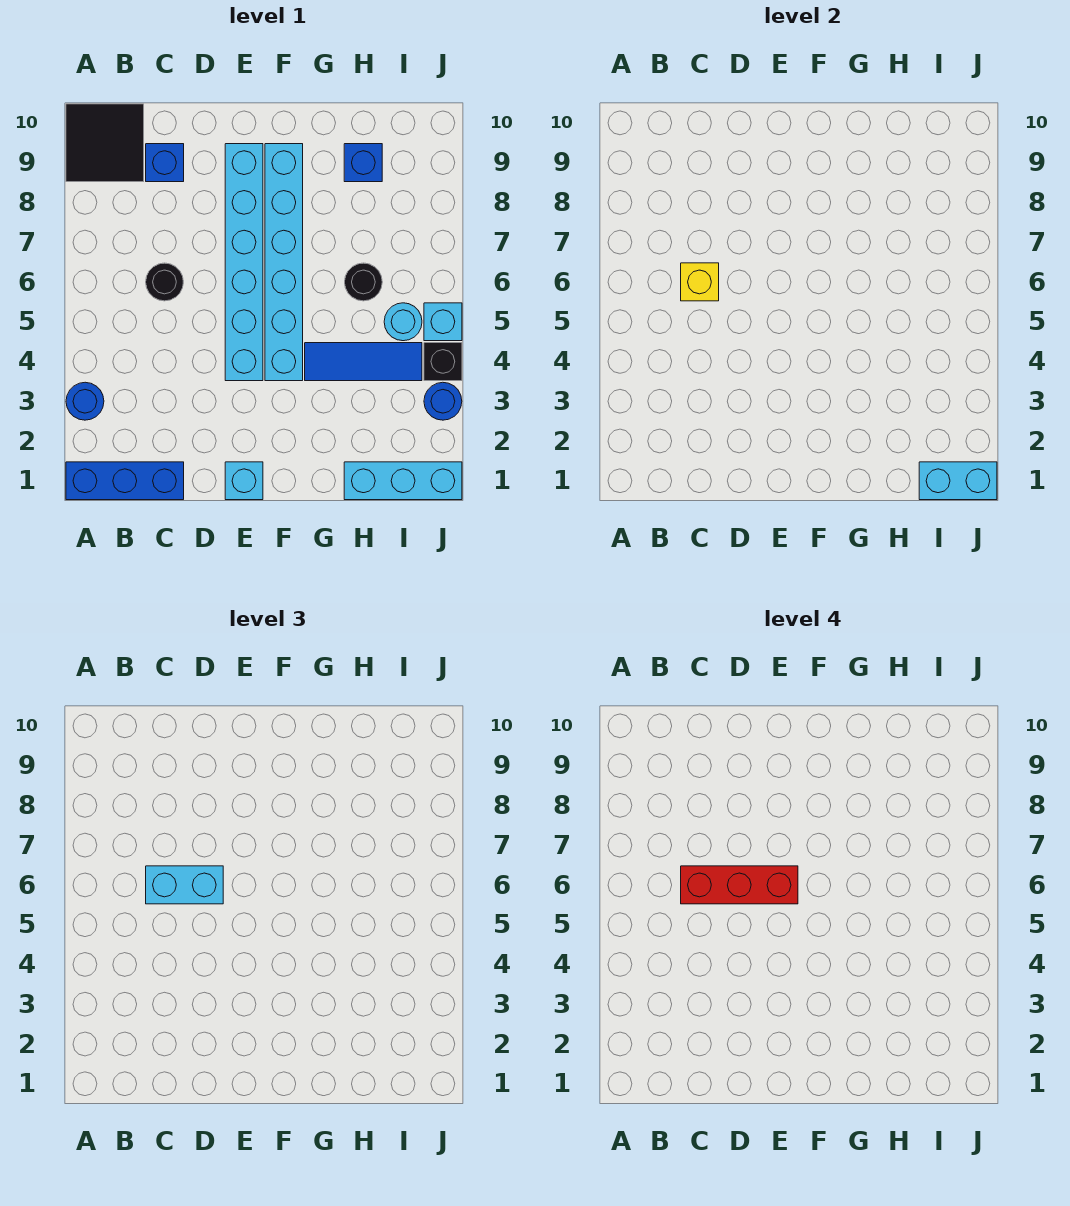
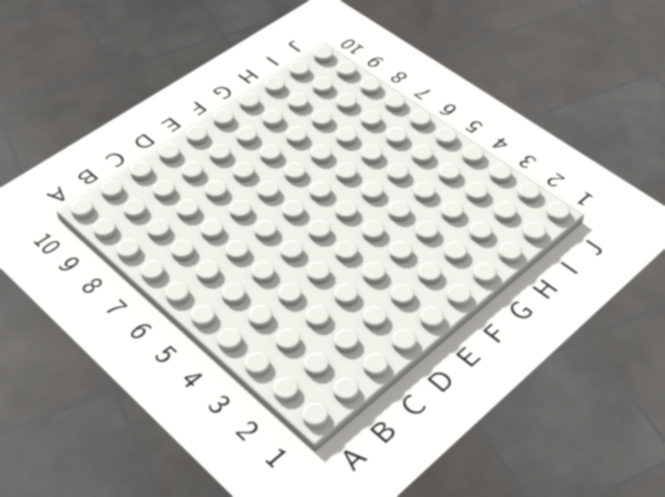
none -> blue 1x3 brick [66,462,184,500]
none -> blue 1x1 round brick [66,382,104,420]
none -> black 2x2 tile [66,104,144,182]

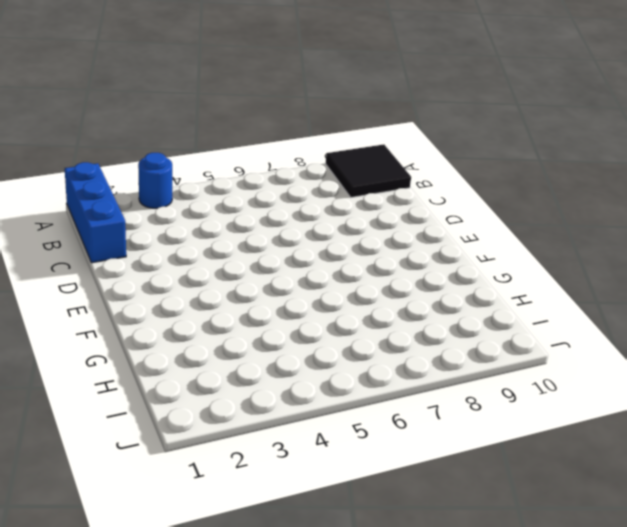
none -> black 1x1 round brick [146,263,183,301]
none -> blue 1x1 brick [146,144,184,182]
none -> cyan 1x1 brick [225,462,263,500]

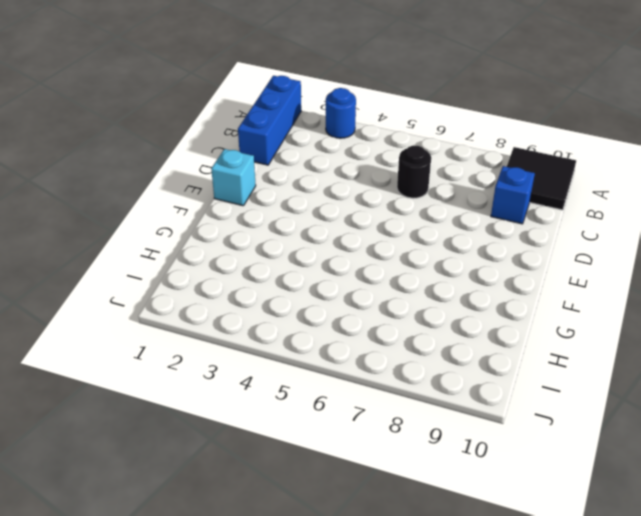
none -> cyan 1x6 brick [225,144,263,381]
none -> cyan 1x6 brick [265,144,303,381]
none -> blue 1x3 tile [305,343,422,381]

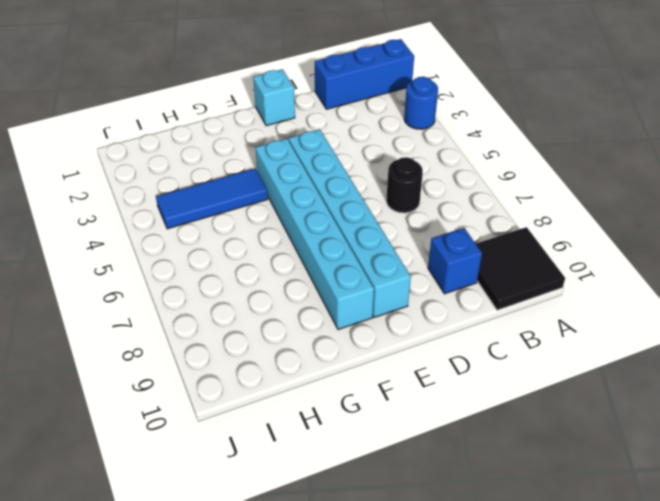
none -> cyan 1x3 brick [344,462,462,500]
none -> black 1x1 round brick [345,263,382,301]
none -> blue 1x1 brick [344,144,382,182]

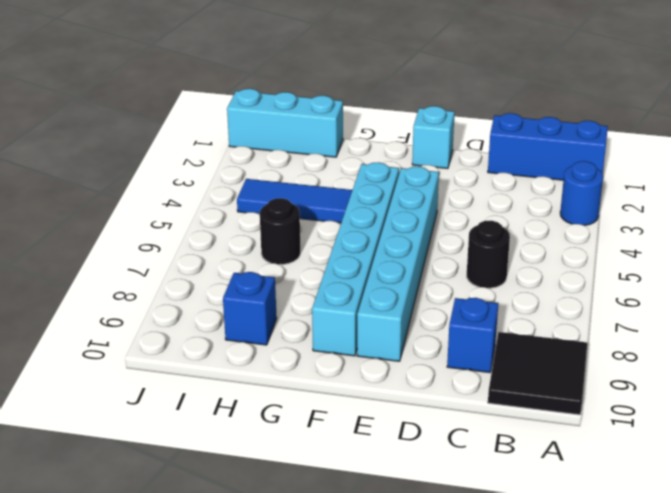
none -> cyan 1x1 round brick [384,303,422,341]
none -> blue 1x1 round brick [424,382,462,420]
none -> black 1x1 brick [424,343,462,381]

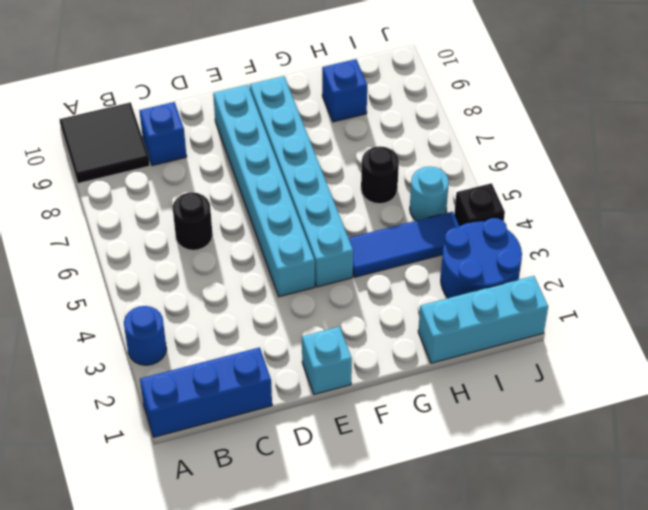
blue 2x2 round brick [441,218,522,298] -> blue 1x1 round brick [424,382,462,420]
none -> cyan 1x1 brick [424,303,462,341]
none -> yellow 1x1 brick [681,263,719,301]
none -> cyan 1x2 brick [919,462,997,500]

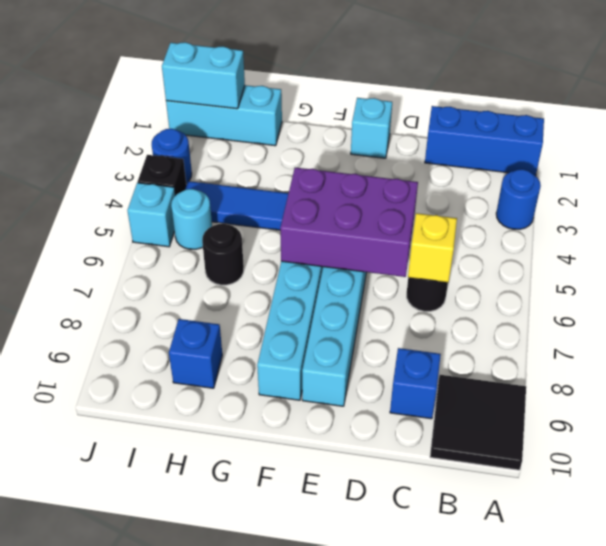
purple 2x3 brick [280,168,418,277] -> none
none -> cyan 1x2 brick [146,866,223,904]
none -> red 1x3 brick [681,866,798,904]

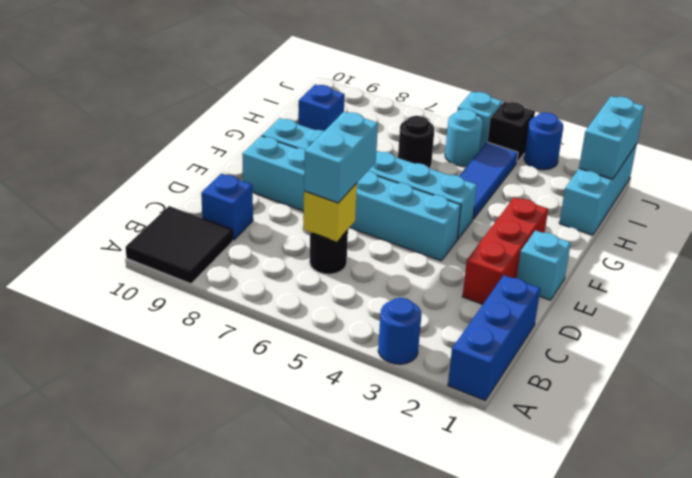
red 1x3 brick [462,197,548,304] -> red 1x3 brick moved to [681,866,798,904]

